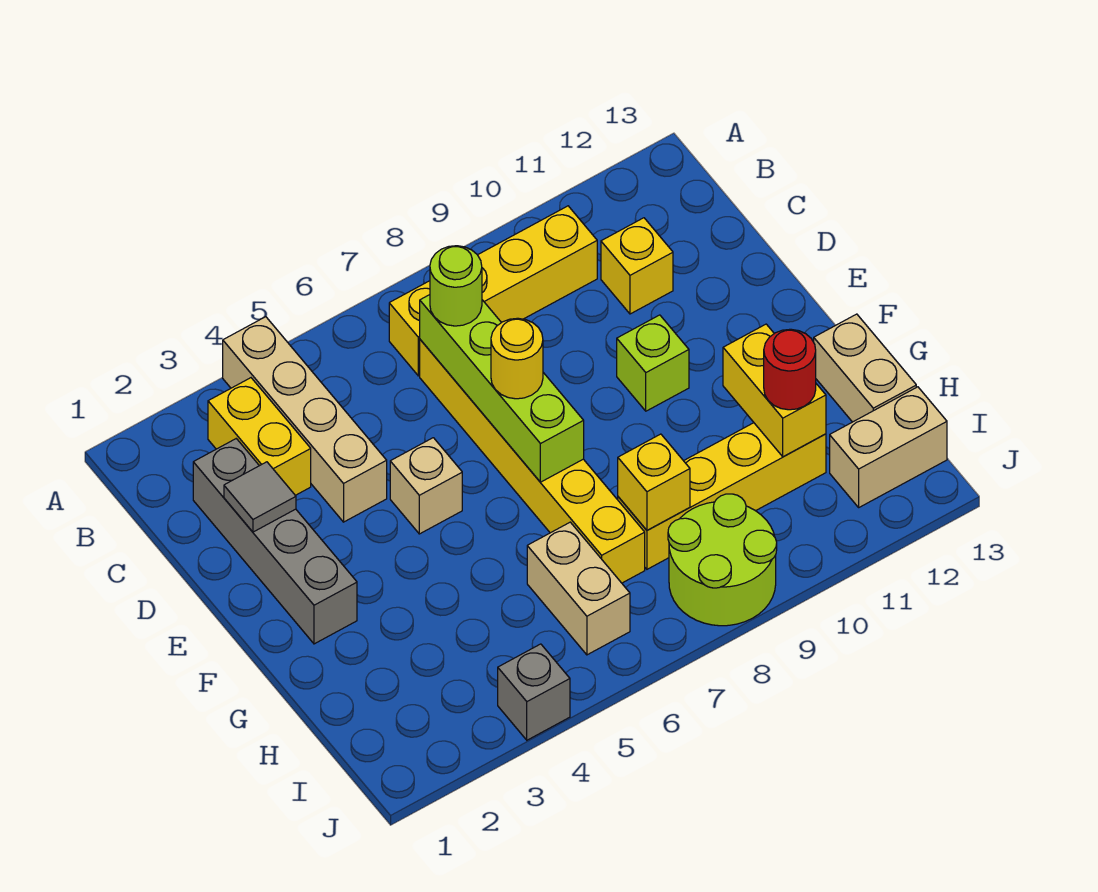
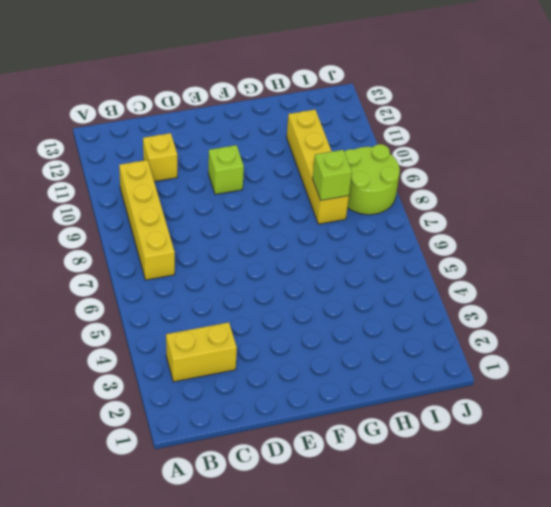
lime 1x1 brick [313,150,352,200] -> yellow 1x1 brick [618,434,690,530]
none -> tan 1x4 brick [223,317,387,522]
none -> grey 1x4 brick [193,439,357,644]
none -> yellow 1x6 brick [420,340,645,583]

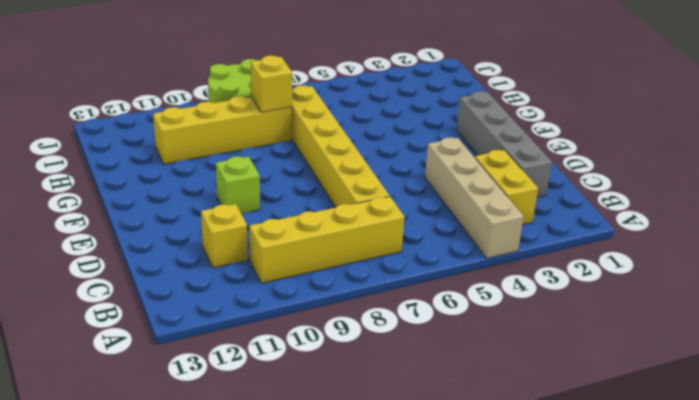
none -> tan 1x1 brick [390,438,462,534]
none -> tan 1x2 brick [814,314,916,422]
none -> tan 1x2 brick [527,522,630,655]

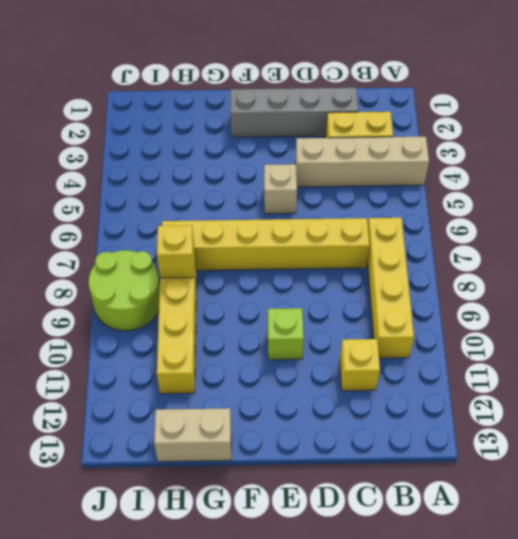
none -> tan 1x2 brick [527,522,630,655]
none -> tan 1x2 brick [830,387,947,507]
none -> grey 1x1 brick [498,644,570,740]

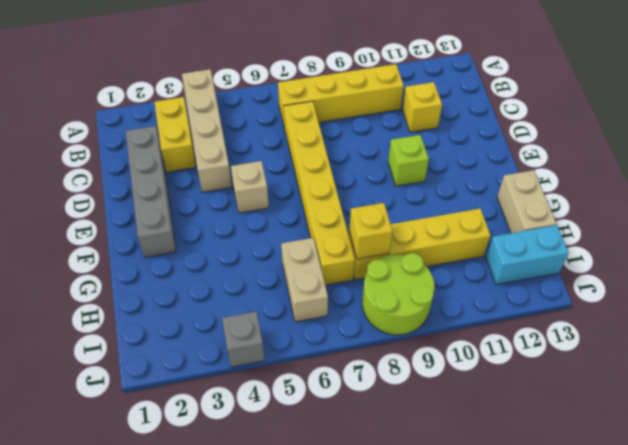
cyan 1x2 brick [486,225,569,285] -> tan 1x2 brick [830,387,947,507]
none -> lime 1x4 brick [420,295,584,482]
none -> grey 1x1 tile [224,462,296,532]
none -> yellow 1x2 brick [723,324,826,457]

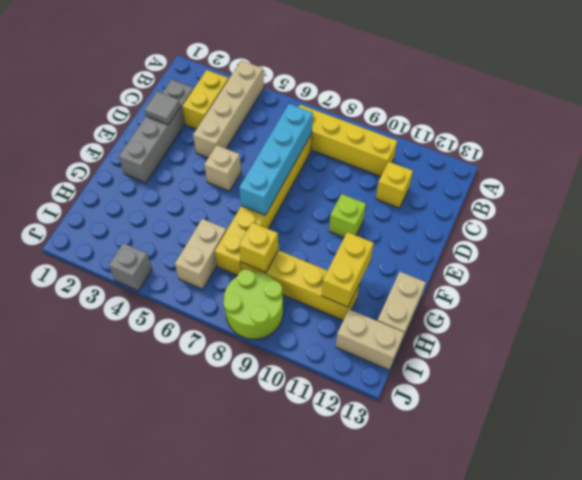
cyan 1x4 brick [239,104,313,215] -> lime 1x4 brick [420,295,584,482]
none -> lime 1x1 round brick [430,246,482,326]
none -> yellow 1x1 round brick [491,318,543,399]
none -> red 1x1 round brick [764,329,816,410]

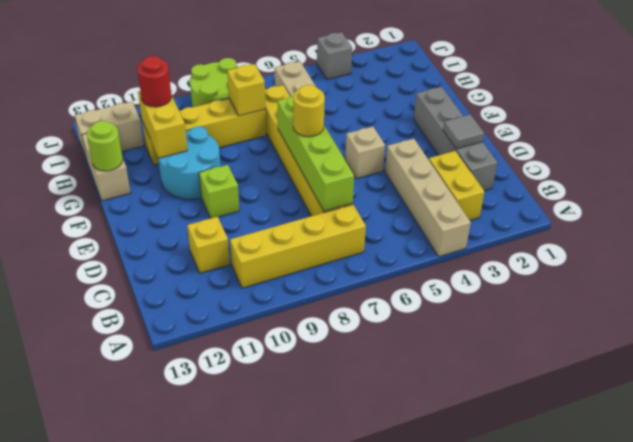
cyan 2x2 round brick [158,126,220,199] -> none
lime 1x1 round brick [87,121,123,171] -> lime 1x1 round brick moved to [430,246,482,326]

